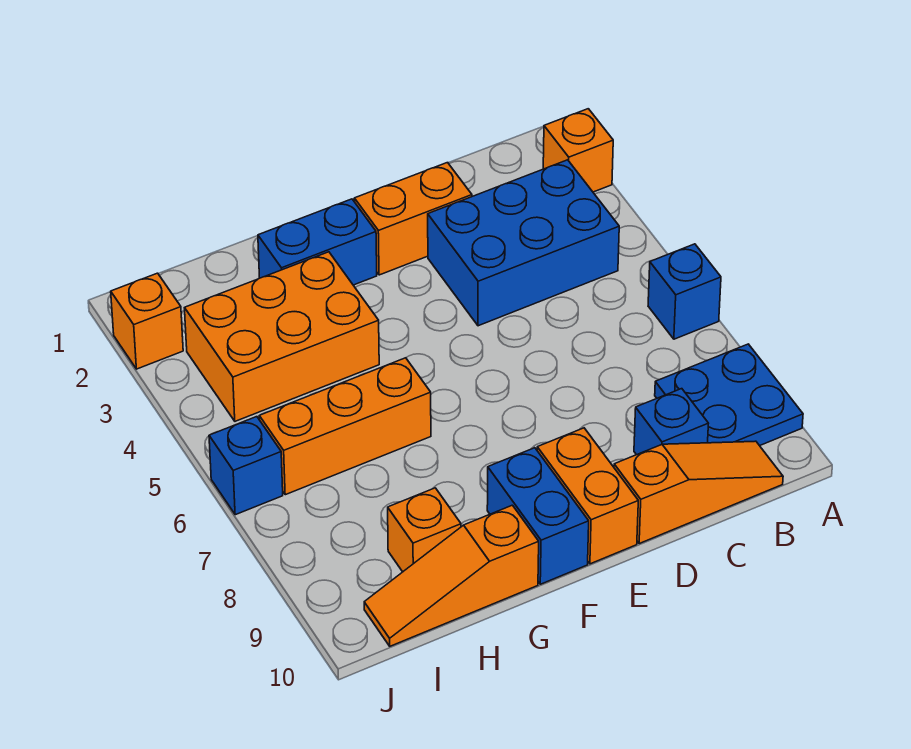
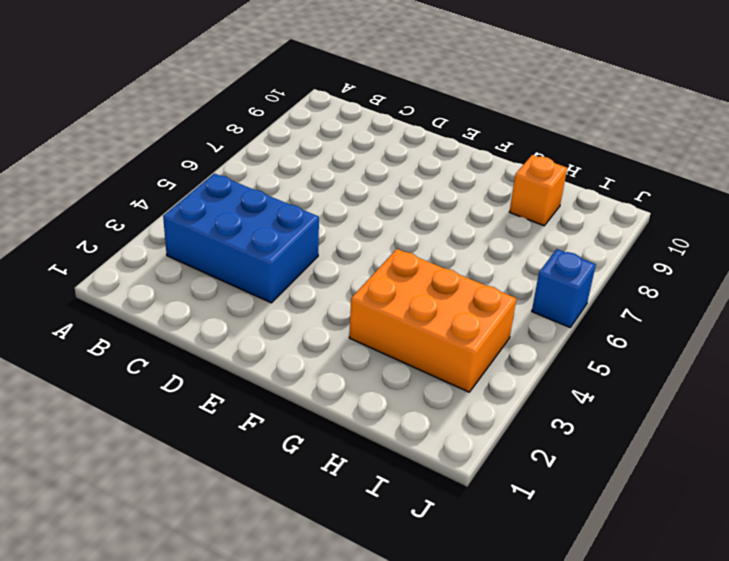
none -> orange 1x1 brick [543,109,613,192]
none -> blue 1x1 brick [648,244,721,339]
none -> blue 2x2 plate [655,344,803,446]

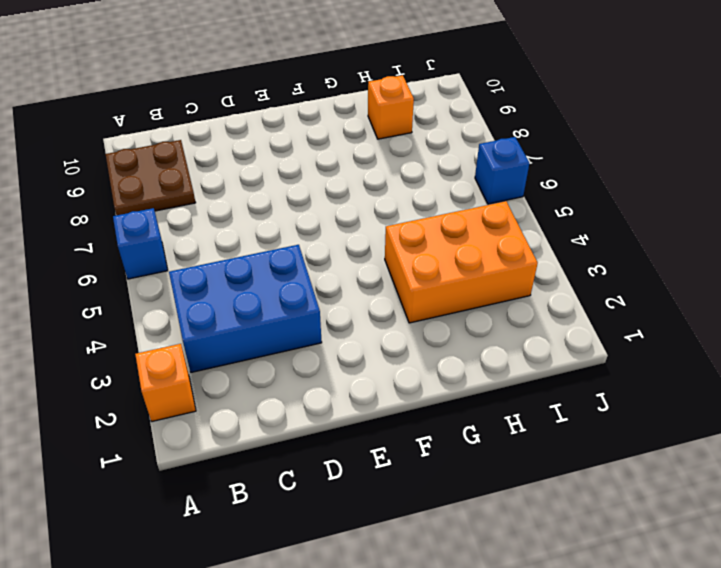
brown 2x2 plate [106,140,196,215] -> blue 2x2 plate [655,344,803,446]
none -> orange 1x3 slope [614,441,783,543]
none -> blue 1x1 brick [634,389,708,455]
none -> orange 1x2 brick [354,163,472,275]

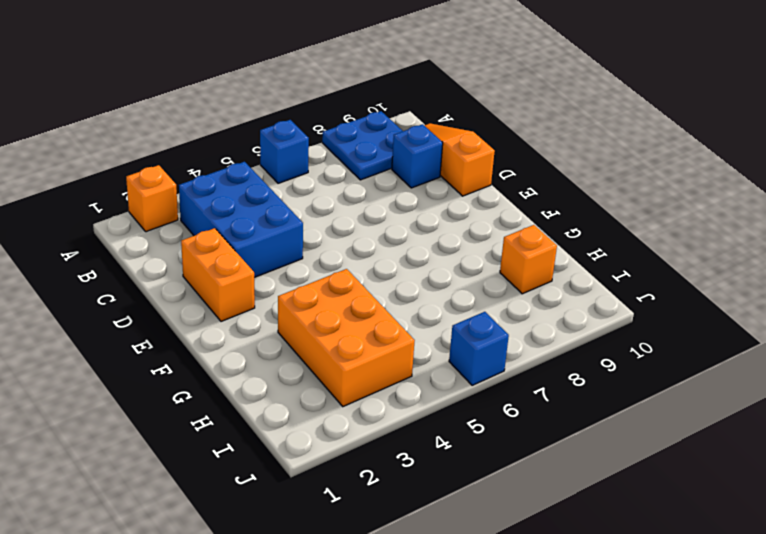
none -> orange 1x2 brick [537,428,638,564]
none -> blue 1x2 brick [258,199,377,285]
none -> blue 1x2 brick [487,448,589,584]

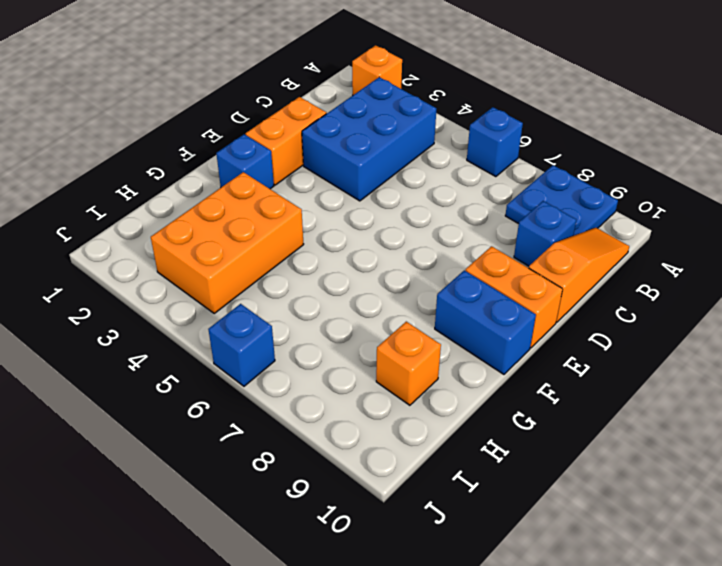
blue 1x1 brick [216,134,274,189] -> blue 1x2 brick [258,199,377,285]
none -> orange 1x3 brick [259,358,431,495]
none -> orange 1x3 slope [364,505,539,646]
none -> orange 1x1 brick [111,273,183,369]

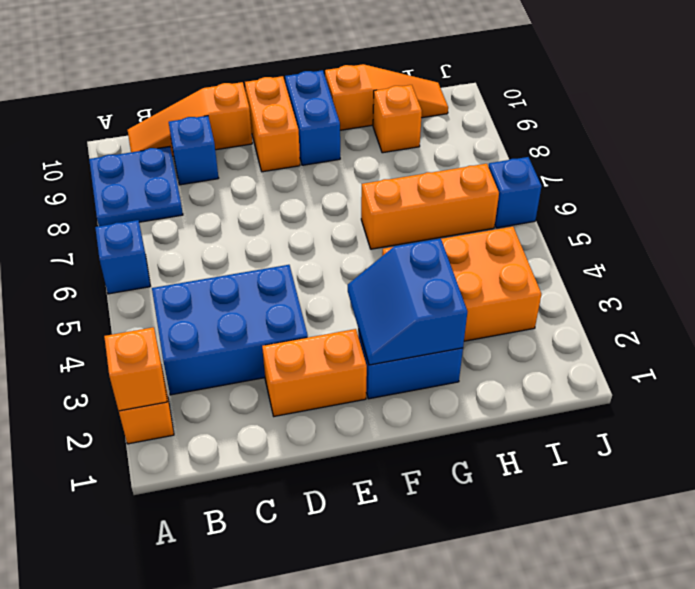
orange 1x1 brick [104,327,167,411] -> orange 1x1 brick moved to [111,273,183,369]
blue 2x2 slope [348,238,467,365] -> none

